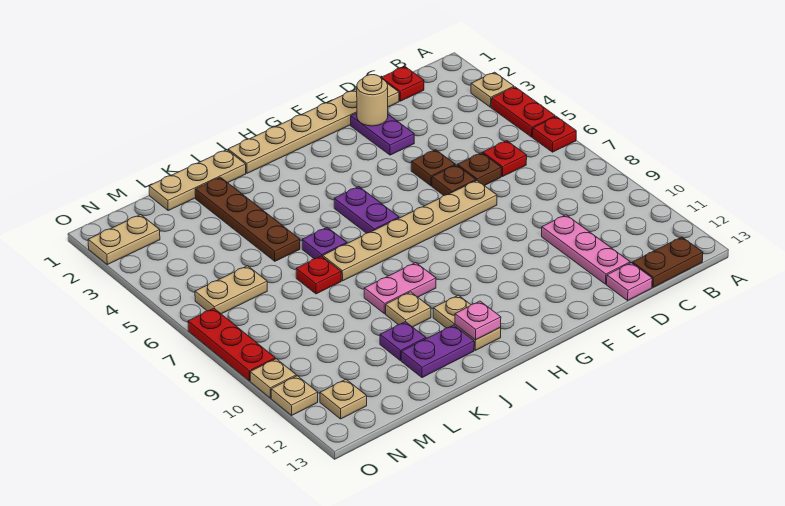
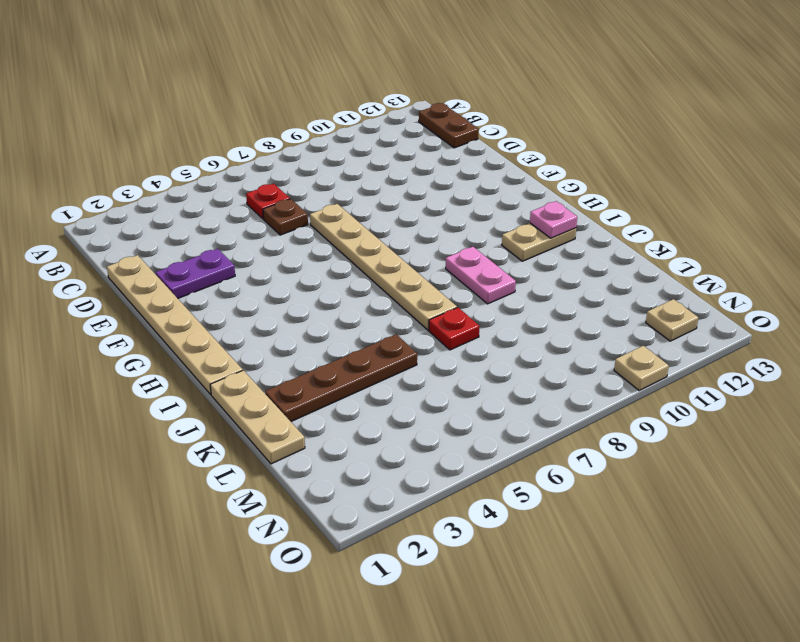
none -> tan 1x1 plate [471,72,514,107]
none -> red 1x2 plate [491,87,555,137]
none -> red 1x1 plate [533,117,576,152]
none -> red 1x1 plate [381,67,424,101]

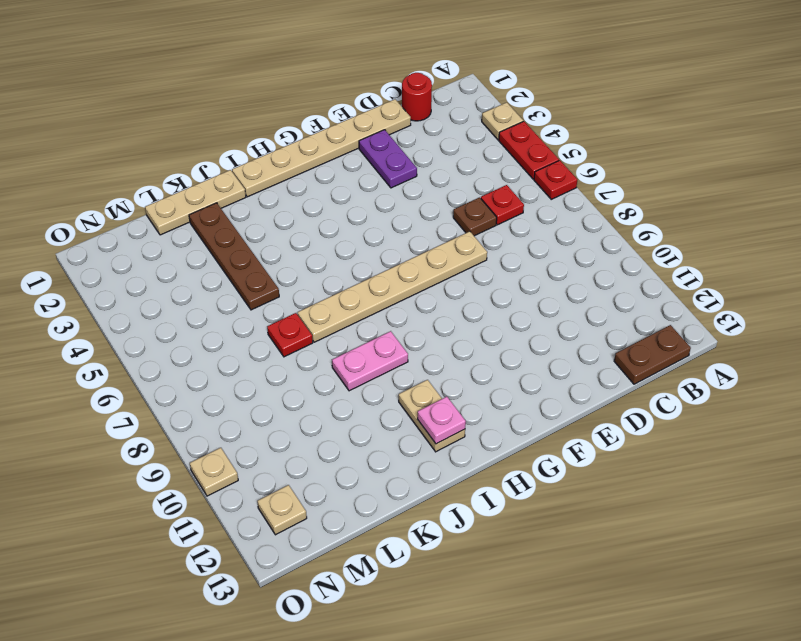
red 1x1 round brick [402,73,432,121] -> red 1x1 plate [381,67,424,101]
none -> pink 1x3 plate [542,215,630,284]
none -> pink 1x1 plate [607,263,652,300]
none -> brown 1x1 plate [411,150,455,186]
none -> brown 1x1 plate [432,165,476,195]

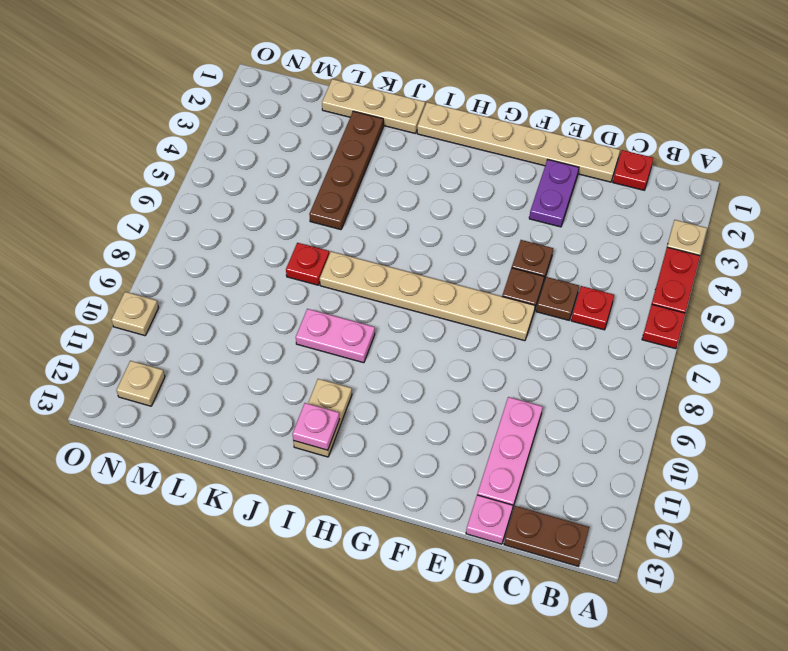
none -> purple 1x2 plate [334,187,399,233]
none -> purple 1x1 plate [302,227,347,259]
none -> tan 1x1 plate [386,292,431,327]
none -> purple 1x2 plate [401,325,474,378]

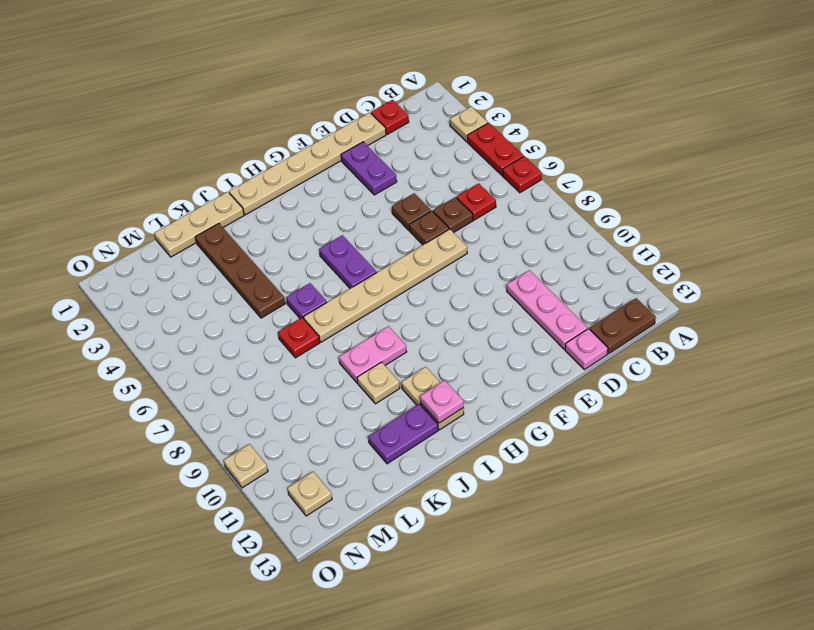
none -> purple 1x1 plate [380,322,426,361]
none -> tan 1x2 plate [195,266,267,314]
none -> tan 1x2 plate [88,215,160,265]
none -> red 1x3 plate [188,309,275,381]

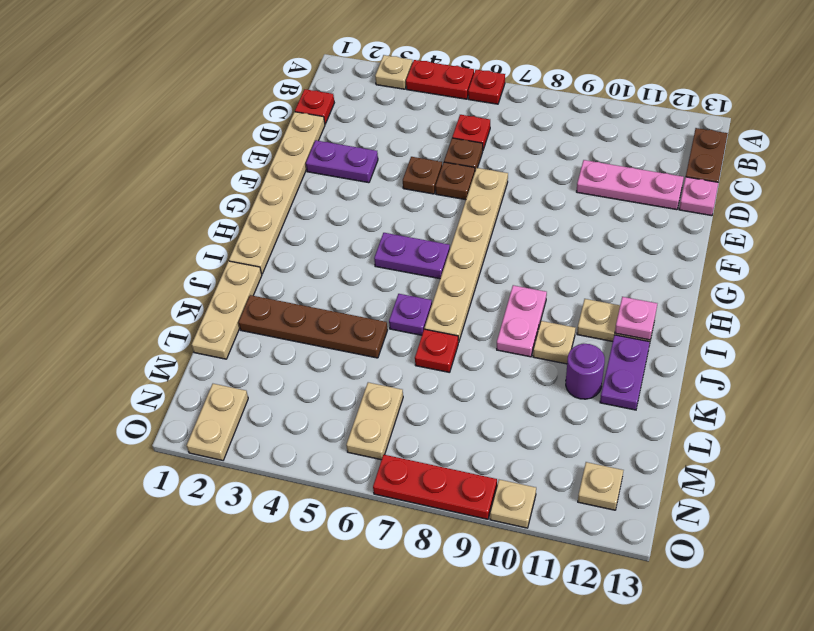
purple 1x1 round brick [566,344,605,399] -> purple 1x1 plate [380,322,426,361]
none -> tan 1x1 plate [271,376,318,415]
none -> tan 1x1 round brick [357,75,388,126]

